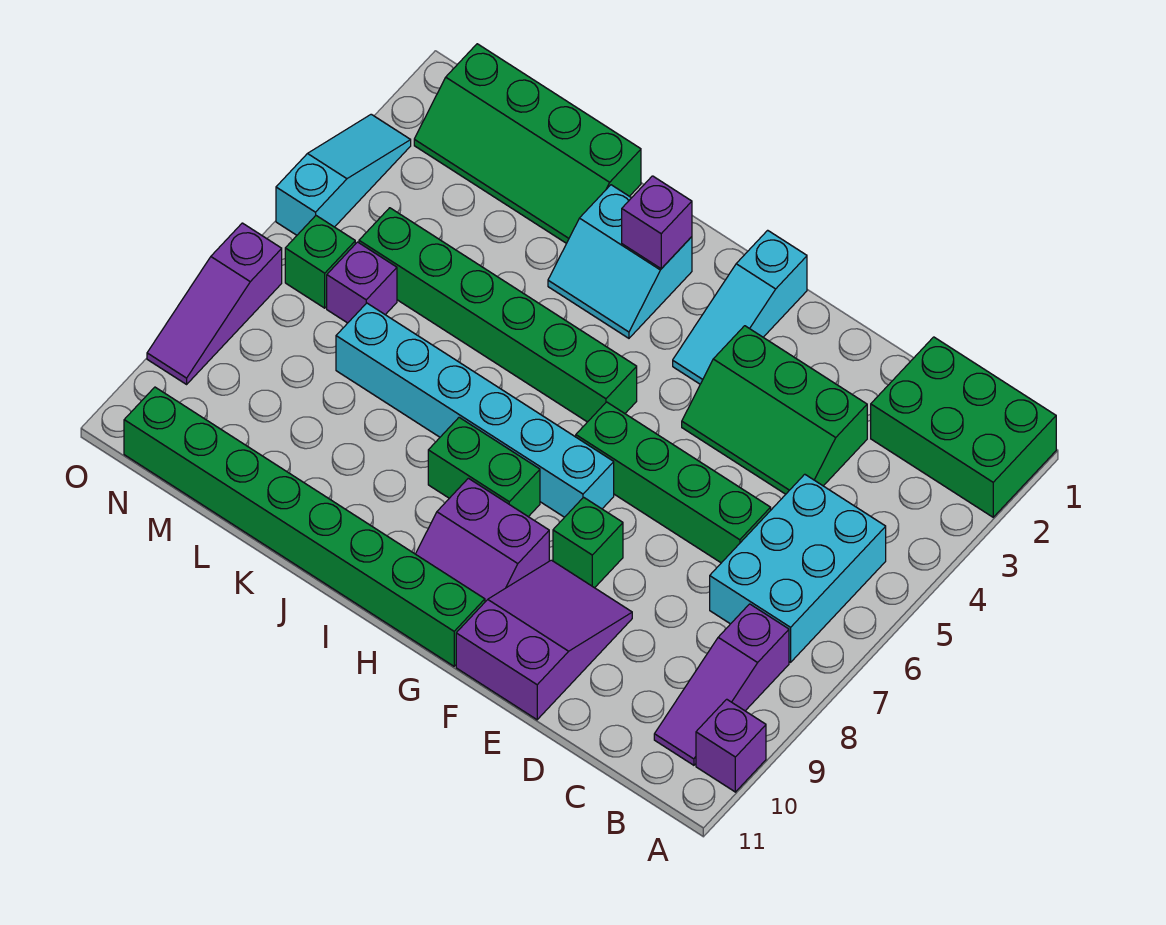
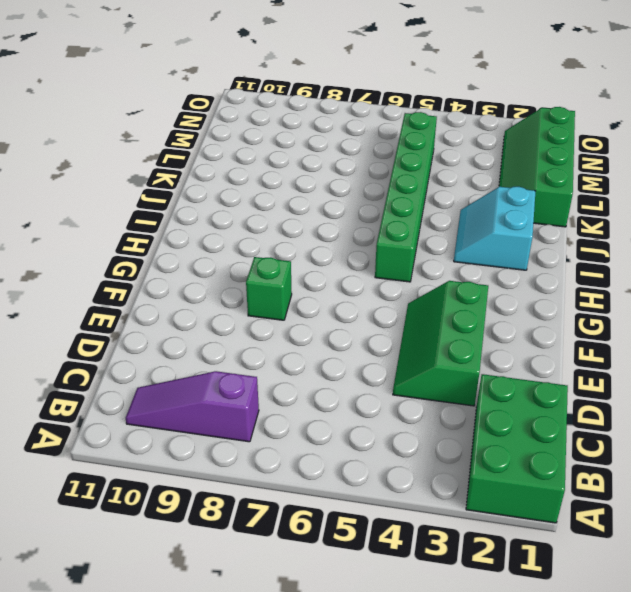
none -> purple 1x1 brick [696,699,766,792]
none -> cyan 2x3 brick [710,474,886,662]
none -> green 1x4 brick [576,402,771,563]

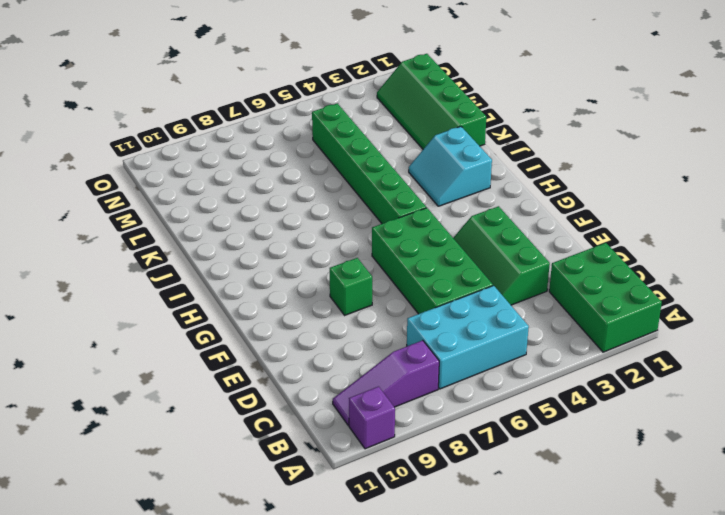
green 2x4 brick [372,208,493,314] -> green 1x4 brick [576,402,771,563]
none -> purple 2x3 slope [456,560,632,720]
none -> cyan 1x3 slope [673,230,807,384]
none -> cyan 1x6 brick [336,303,614,517]

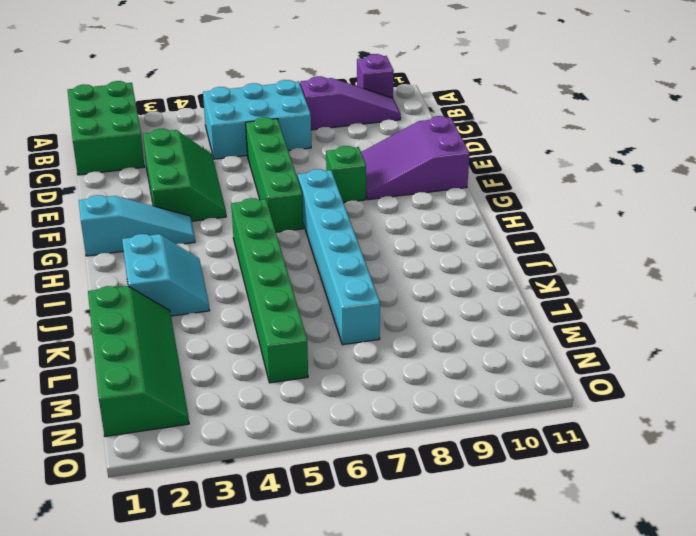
none -> purple 2x2 slope [416,478,549,602]
none -> green 1x8 brick [124,387,485,666]
none -> green 1x2 brick [428,417,540,517]

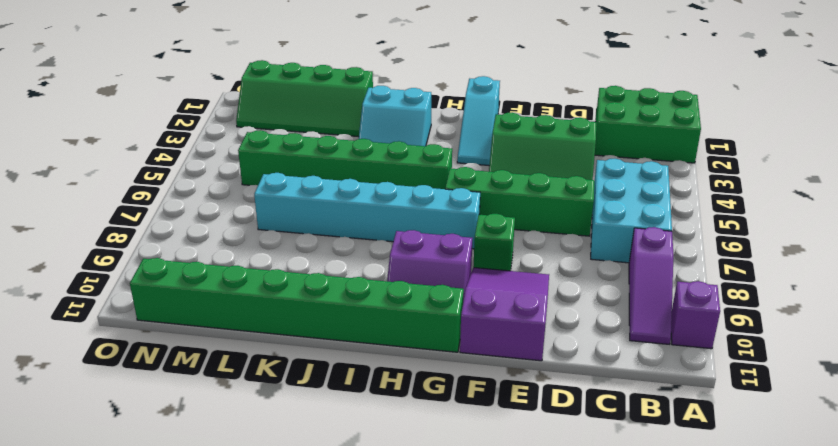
none -> green 1x2 brick [428,417,540,517]
none -> purple 1x1 brick [327,242,397,323]
none -> green 1x1 brick [285,216,355,308]

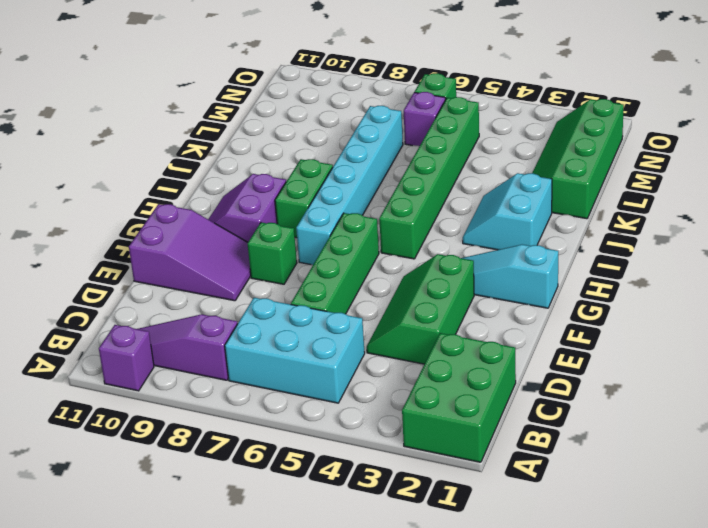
none -> green 1x8 brick [124,387,485,666]
none -> cyan 1x3 slope [276,114,411,235]
none -> purple 1x3 slope [147,223,282,384]

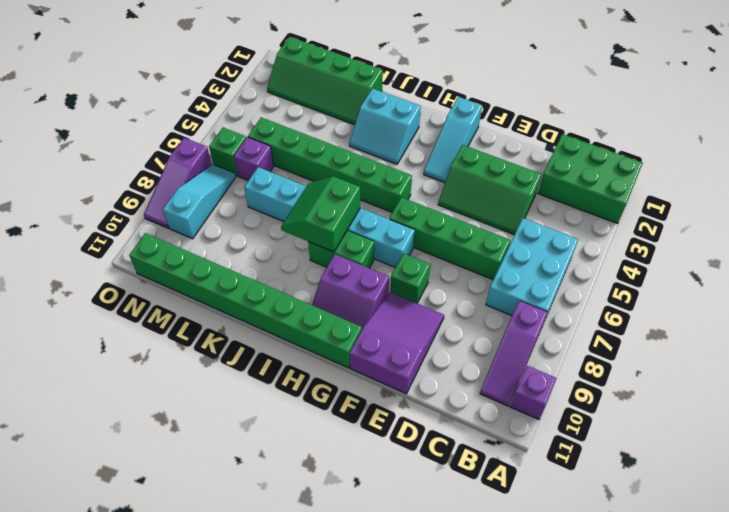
green 2x2 slope [281,176,360,252] -> none
cyan 1x3 slope [163,164,236,239] -> cyan 1x3 slope moved to [276,114,411,235]
none -> purple 1x1 brick [622,176,692,269]

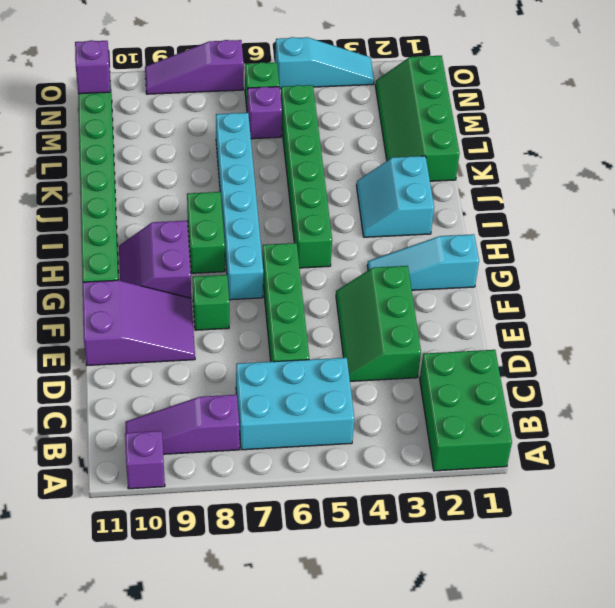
purple 1x1 brick [75,40,111,94] -> purple 1x1 brick moved to [622,176,692,269]

